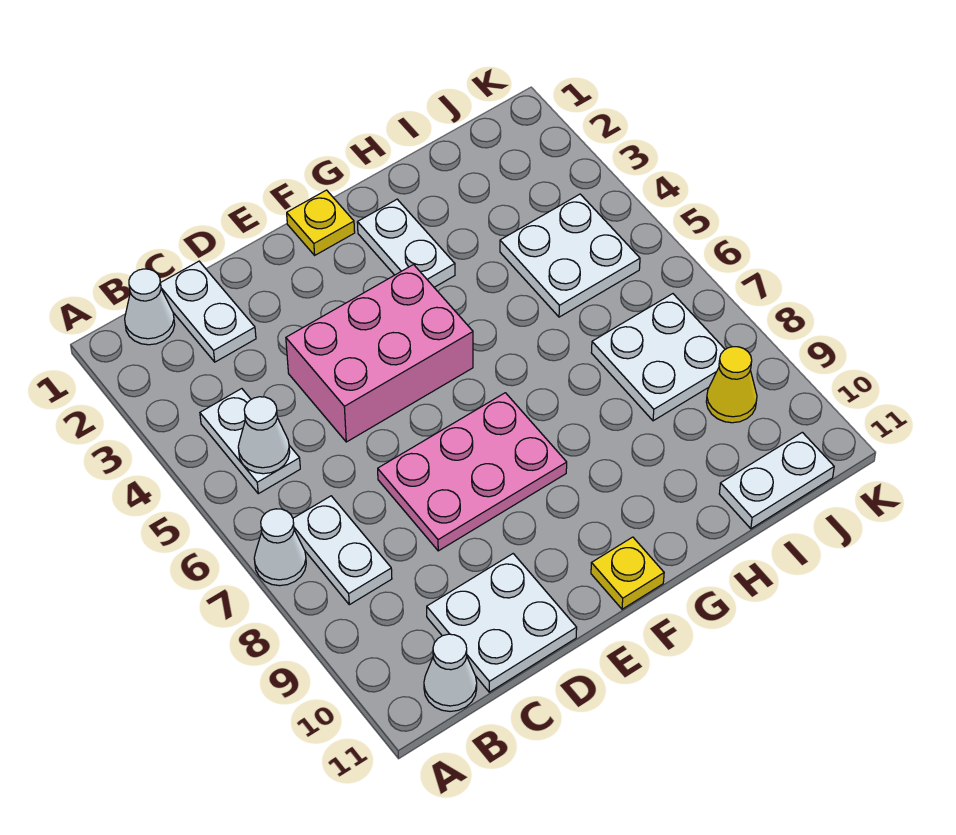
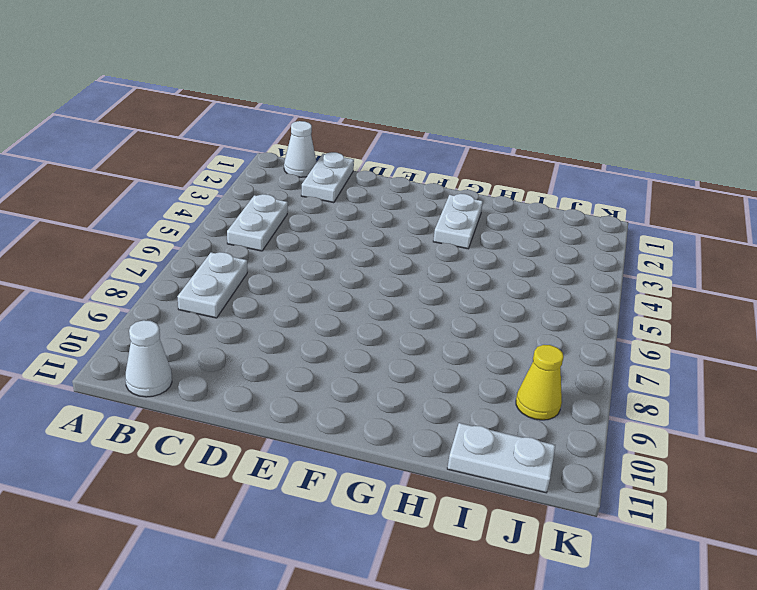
none -> white 1x1 cone [254,509,306,586]
none -> white 2x2 plate [427,554,577,692]
none -> pink 2x3 brick [286,265,473,442]

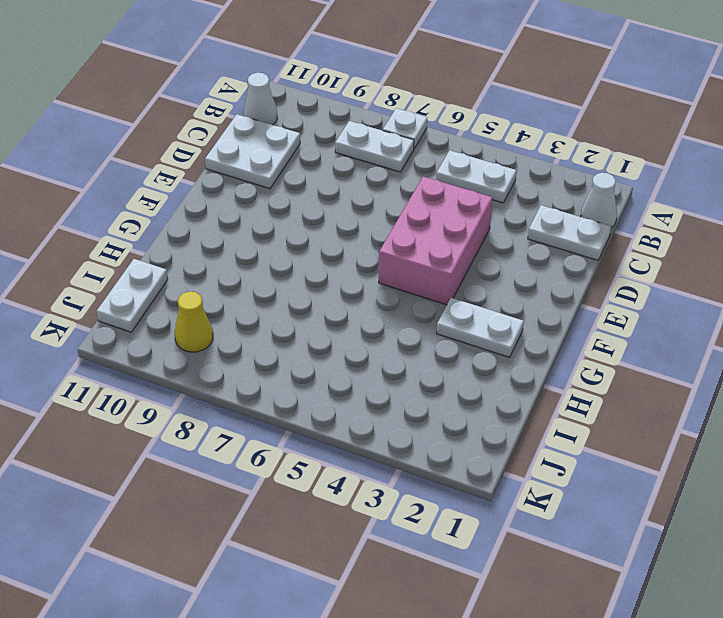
white 1x1 plate [383,108,427,148] -> white 1x1 cone [254,509,306,586]
none -> pink 2x3 plate [378,393,567,551]
none -> yellow 1x1 plate [287,190,355,255]
none -> yellow 1x1 plate [591,537,664,609]

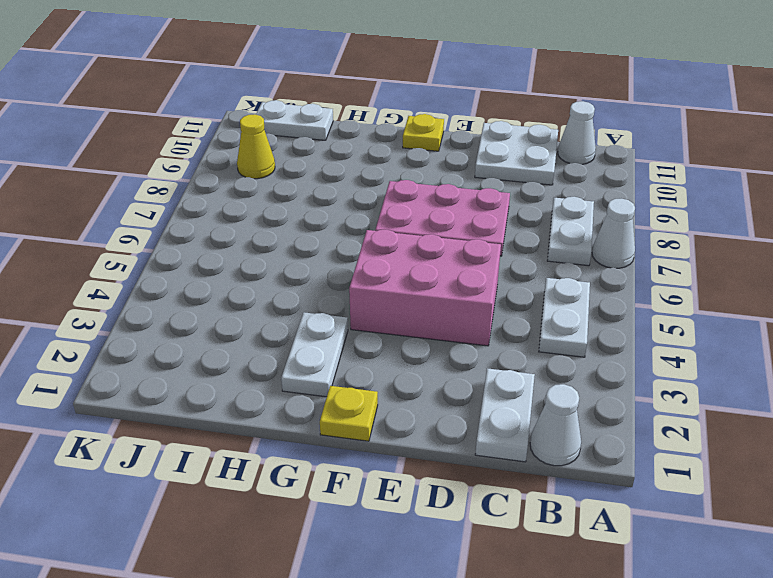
none -> white 2x2 plate [500,194,640,317]
none -> white 2x2 plate [591,294,725,421]
none -> white 1x1 cone [238,397,290,474]

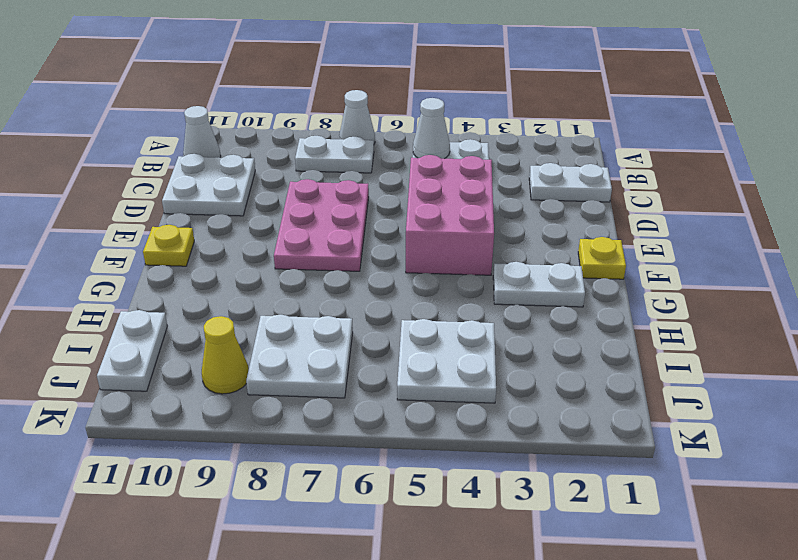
none -> white 1x1 cone [125,269,175,345]

